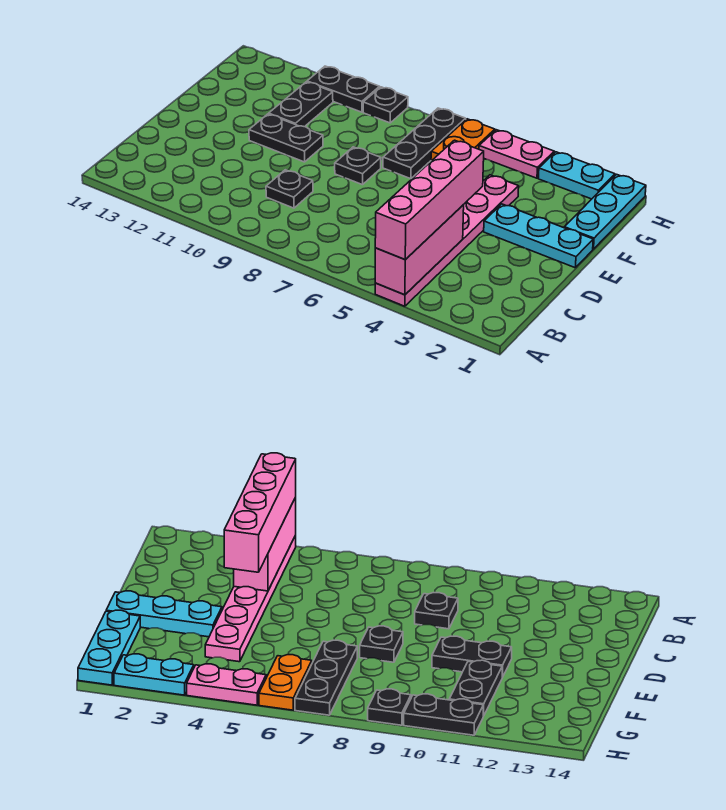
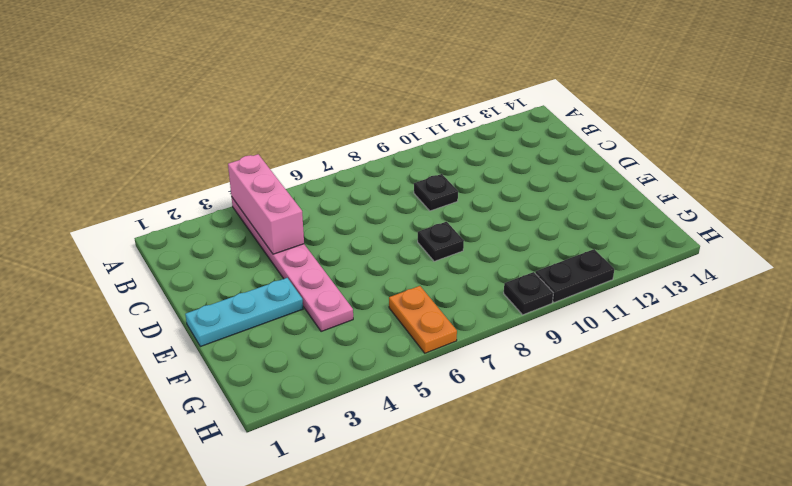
none -> black 1x2 plate [249,114,323,162]
none -> cyan 1x3 plate [564,174,646,249]
none -> black 1x3 plate [383,108,466,179]

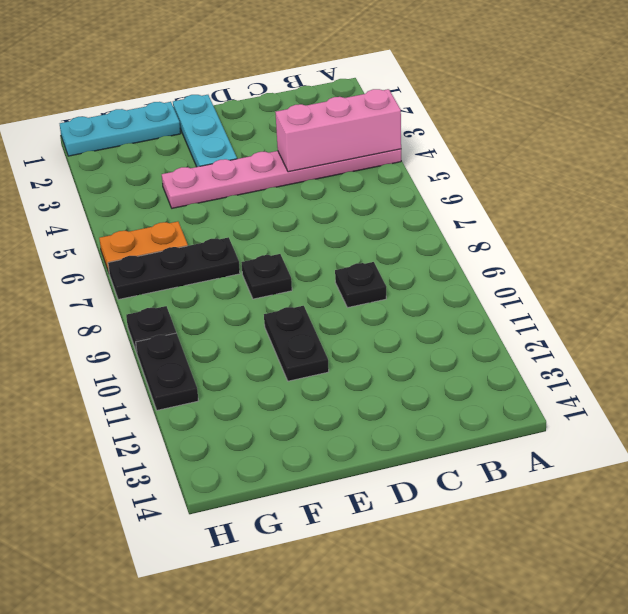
none -> black 1x2 plate [269,82,333,127]
none -> cyan 1x2 plate [538,152,615,199]
none -> pink 1x2 plate [479,130,554,178]

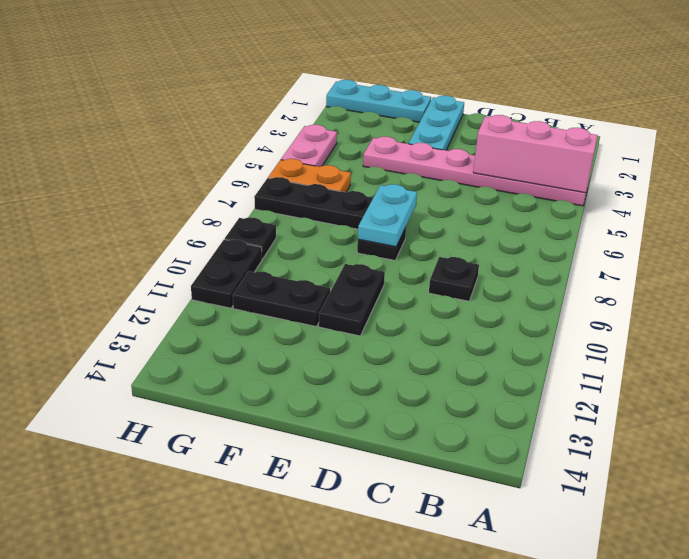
cyan 1x2 plate [358,184,417,247] -> cyan 1x2 plate moved to [538,152,615,199]
none -> pink 1x4 brick [375,140,484,260]

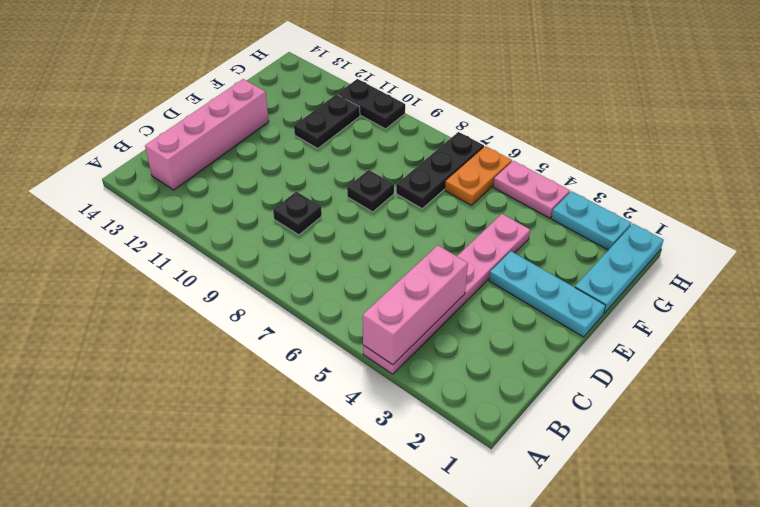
pink 1x4 brick [145,79,269,190] -> pink 1x4 brick moved to [375,140,484,260]
none -> black 1x2 plate [249,114,323,162]
none -> black 1x1 plate [363,87,408,123]

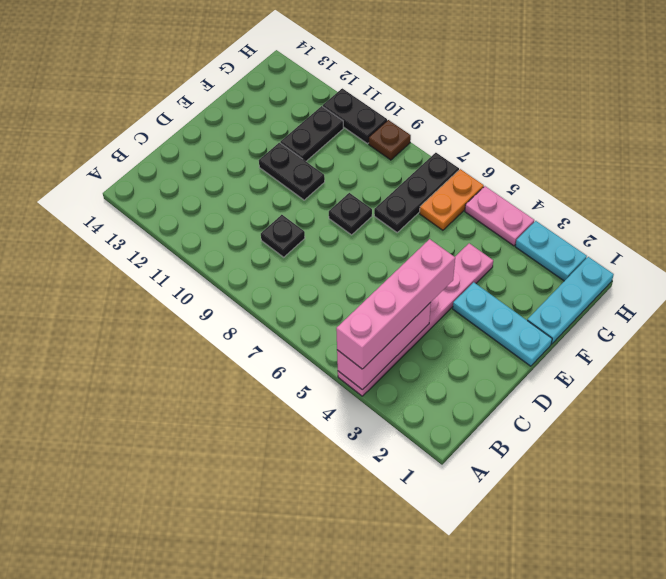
brown 1x1 plate [369,120,411,160] -> black 1x1 plate [363,87,408,123]

